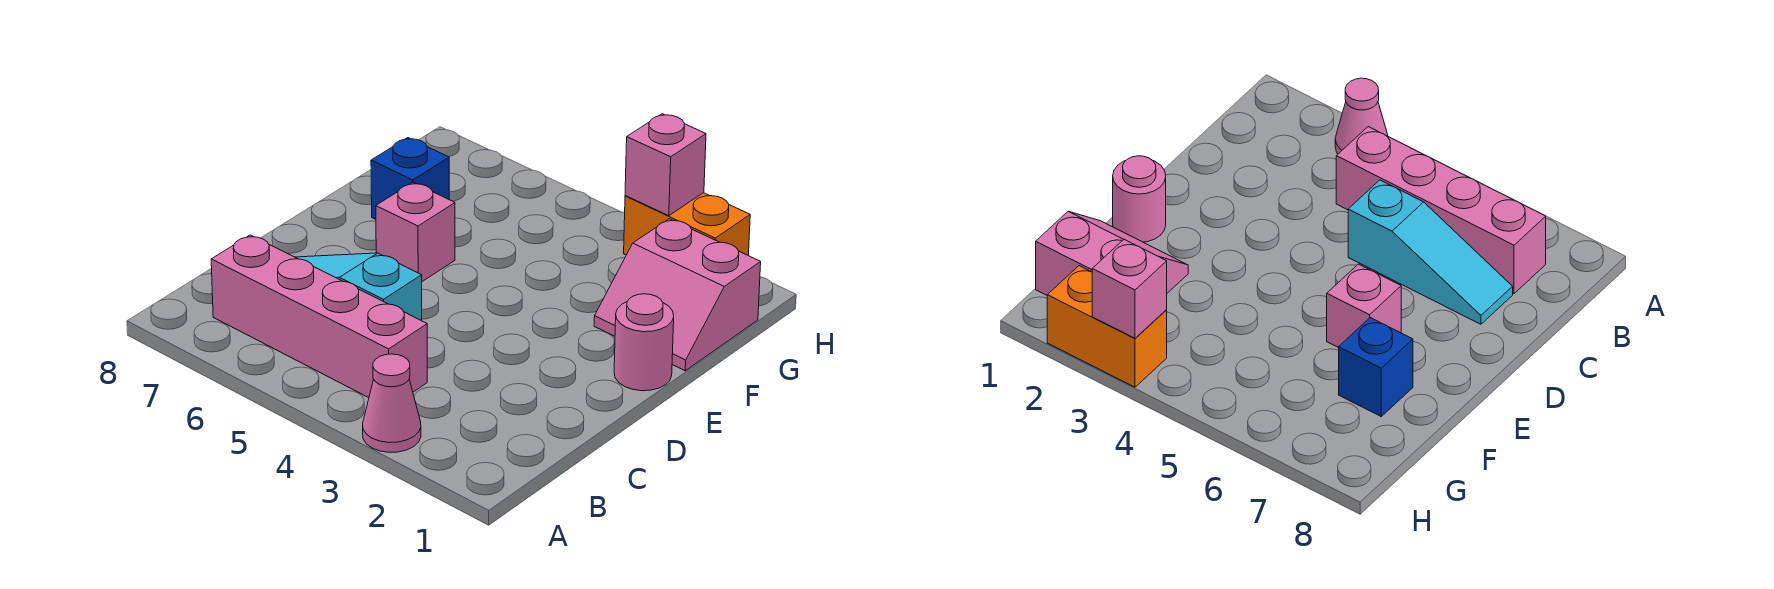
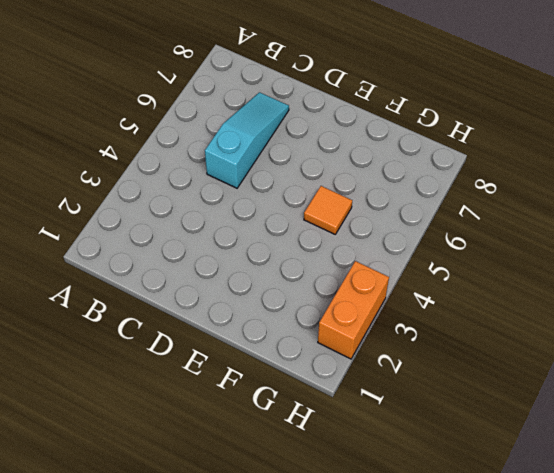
orange 1x1 tile [304,186,352,234] -> none
none -> pink 1x1 cone [363,354,421,452]
none -> pink 1x4 brick [211,235,427,398]

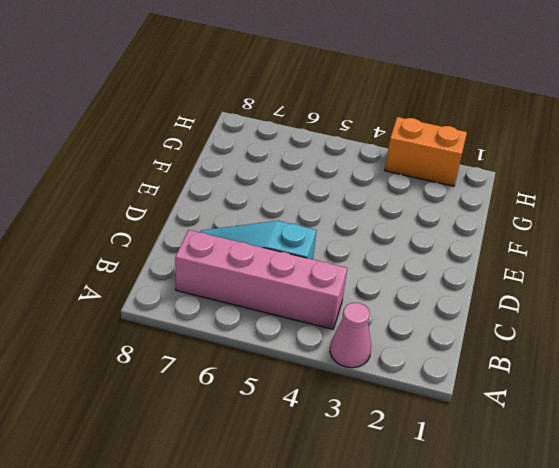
none -> pink 1x1 round brick [614,294,674,391]
none -> pink 1x1 brick [376,183,455,282]

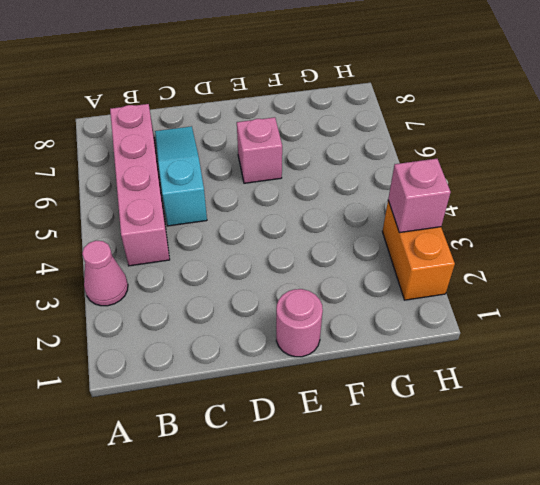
none -> pink 2x2 slope [594,219,761,371]
none -> blue 1x1 brick [371,138,449,219]

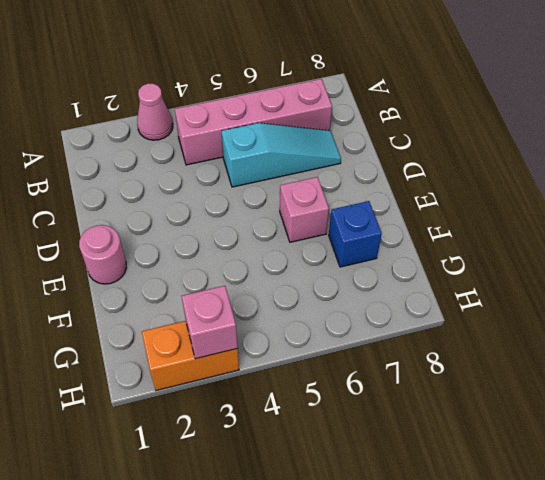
none -> pink 2x2 slope [594,219,761,371]

